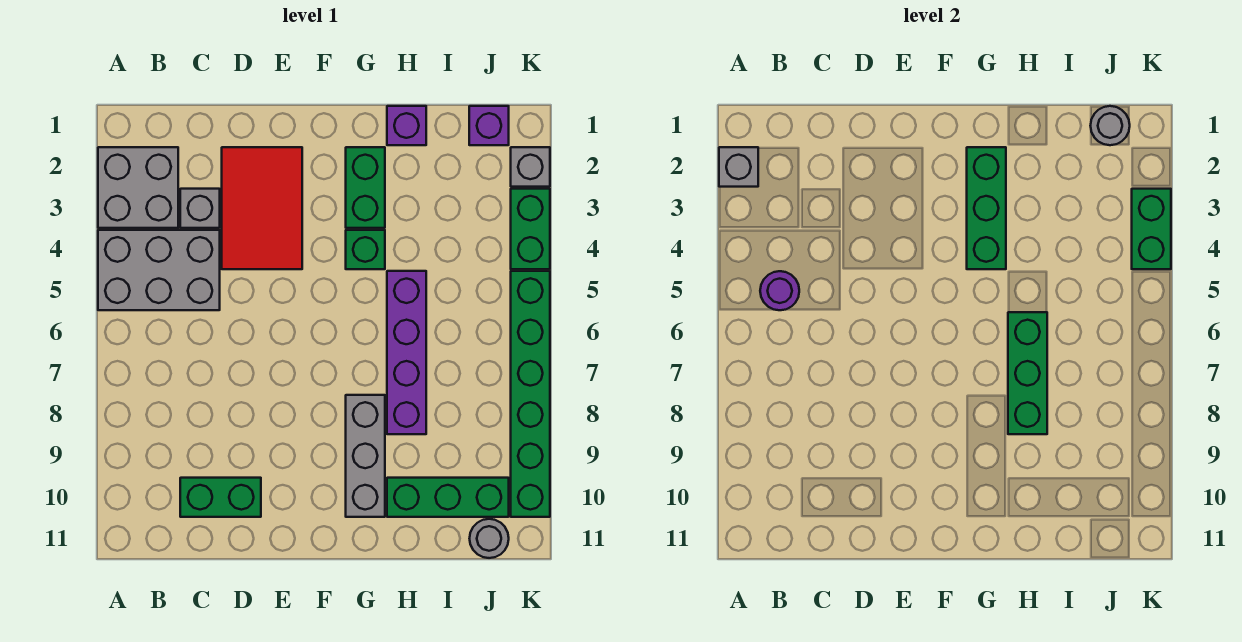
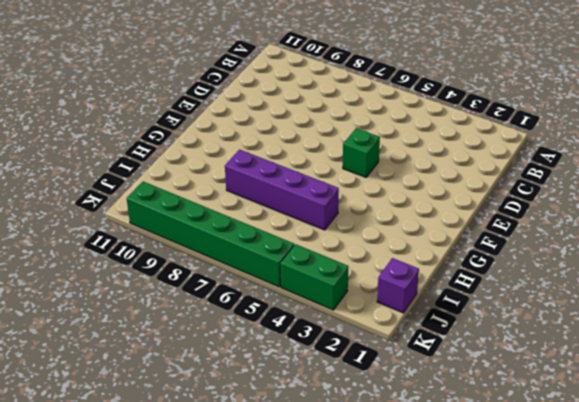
green 1x1 brick [343,128,380,177] -> green 1x1 brick moved to [346,230,385,269]
none -> grey 2x2 brick [98,147,178,228]
none -> grey 2x3 brick [98,230,220,310]
none -> grey 1x1 brick [180,189,220,228]

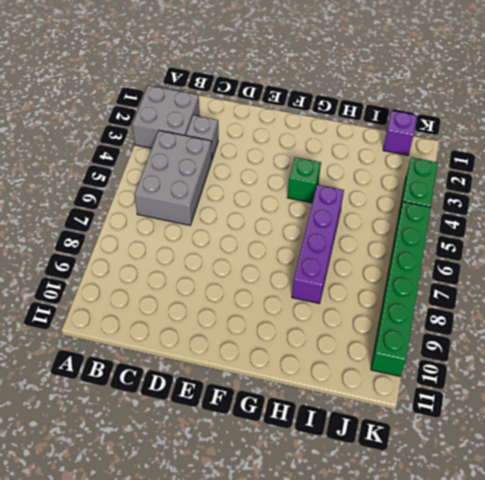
grey 2x3 brick [135,131,212,225] -> grey 2x3 brick turned to [98,230,220,310]
none -> green 1x2 brick [180,478,261,517]
none -> red 2x3 tile [222,147,302,269]
none -> green 1x2 brick [346,147,385,228]

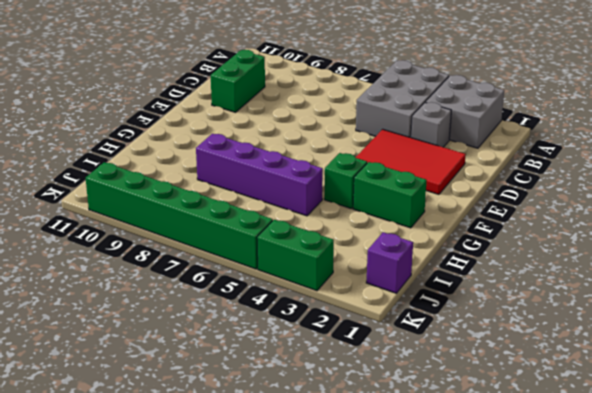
none -> grey 1x3 brick [346,395,385,517]
none -> purple 1x1 brick [387,106,426,145]
none -> green 1x3 brick [387,478,509,517]

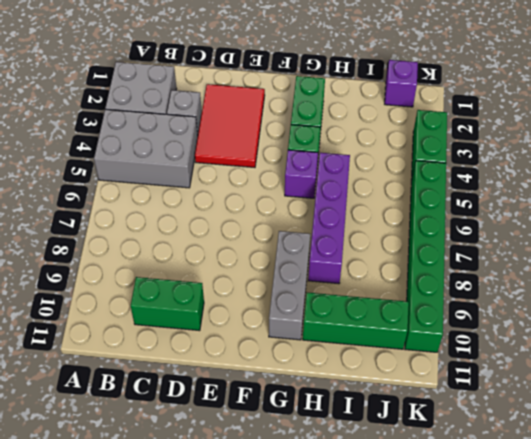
purple 1x1 brick [285,150,318,198] -> purple 1x1 brick moved to [387,106,426,145]
none -> grey 1x1 round brick [470,519,509,558]
none -> grey 1x1 brick [511,147,550,187]
none -> grey 1x1 brick [719,147,758,187]

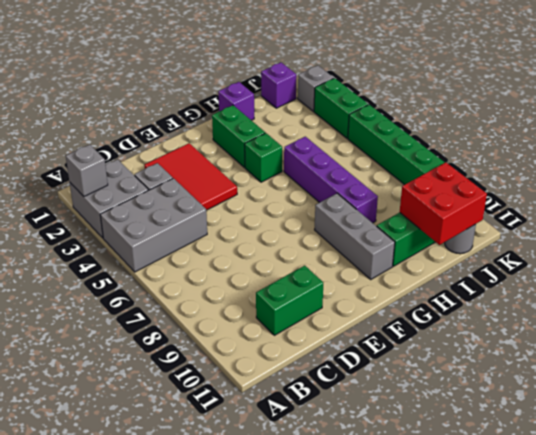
red 2x2 brick [400,162,487,245] -> none
none -> purple 1x1 round brick [760,271,799,310]
none -> green 1x3 brick [967,147,1006,269]
none -> green 1x3 brick [1008,312,1047,434]

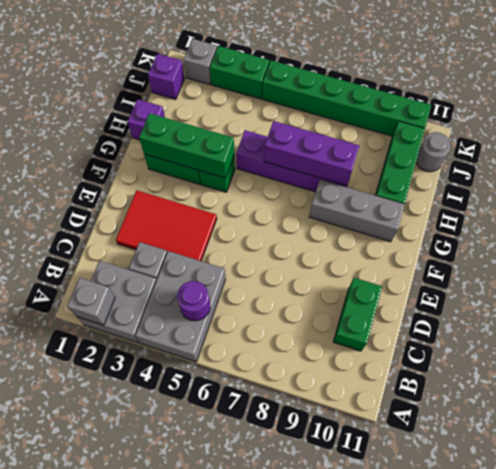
purple 1x3 brick [264,121,359,186] -> green 1x3 brick [1008,312,1047,434]
none -> grey 1x1 round brick [1090,106,1130,145]
none -> green 1x2 brick [1132,189,1171,269]

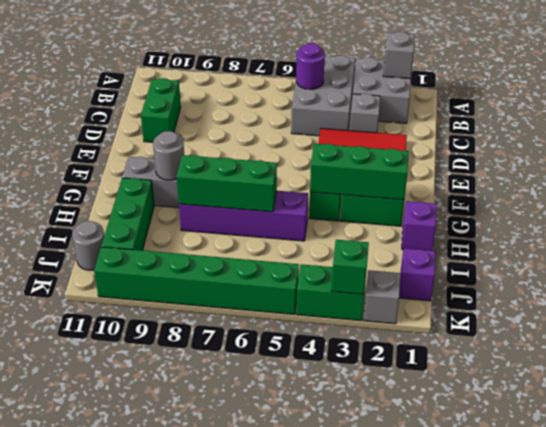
grey 1x1 round brick [153,131,184,180] -> grey 1x1 round brick moved to [1090,106,1130,145]
green 1x1 brick [332,240,369,294] -> green 1x2 brick [1132,189,1171,269]

